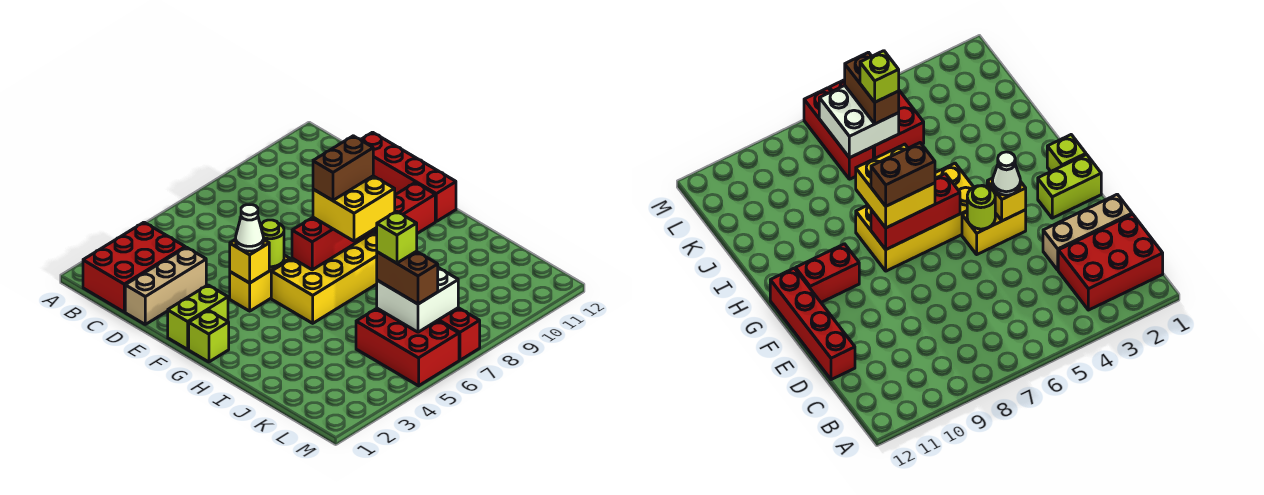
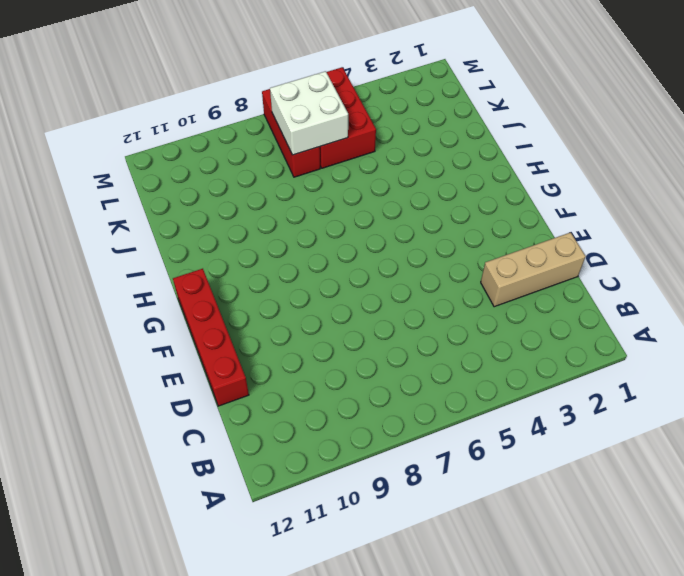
none -> red 2x3 brick [83,222,185,312]
none -> lime 1x2 brick [168,285,228,349]
none -> yellow 1x2 brick [230,255,290,311]

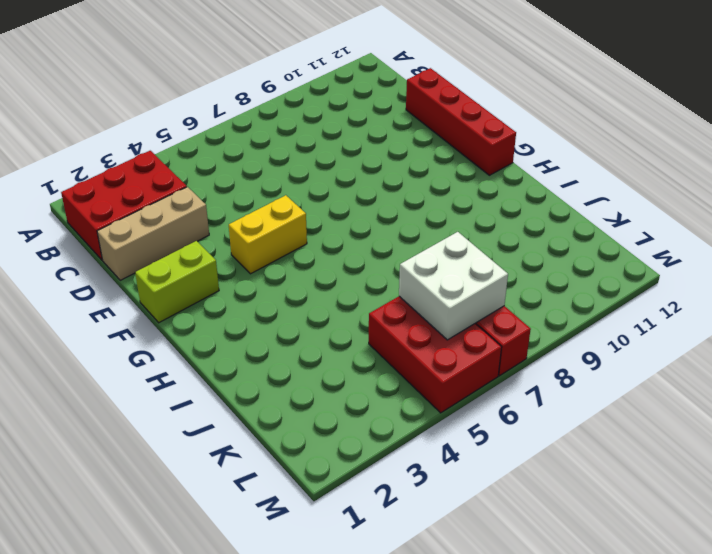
none -> lime 1x1 brick [189,310,229,362]
none -> yellow 2x4 brick [271,233,377,323]
none -> red 1x2 brick [375,183,435,234]

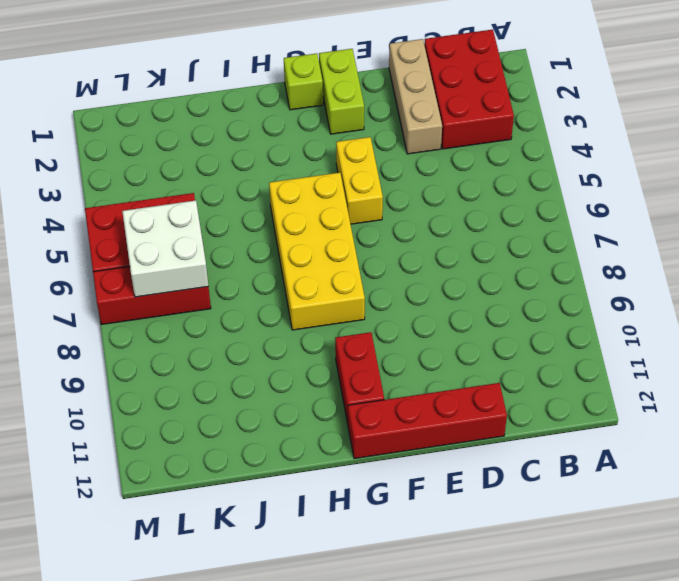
none -> yellow 1x1 brick [230,239,269,283]
none -> lime 1x1 round brick [260,220,284,267]
none -> red 1x3 brick [292,217,373,270]

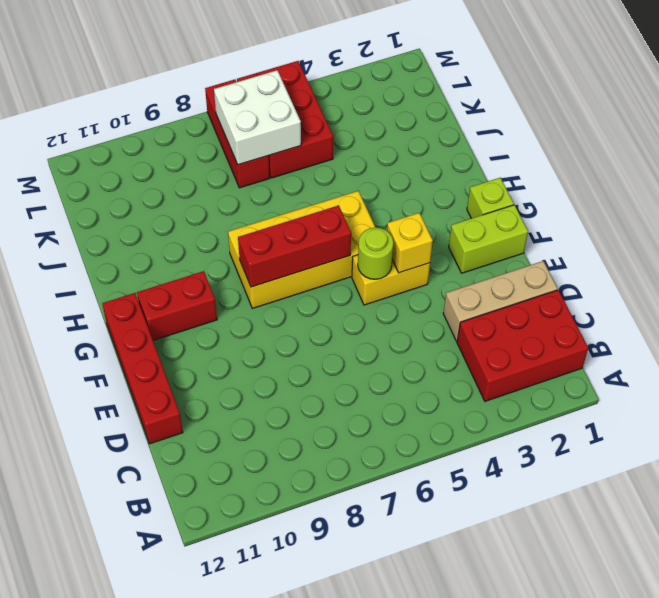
none -> white 1x1 cone [236,205,263,251]
none -> yellow 2x2 brick [313,176,395,241]
none -> brown 1x2 brick [377,251,438,304]

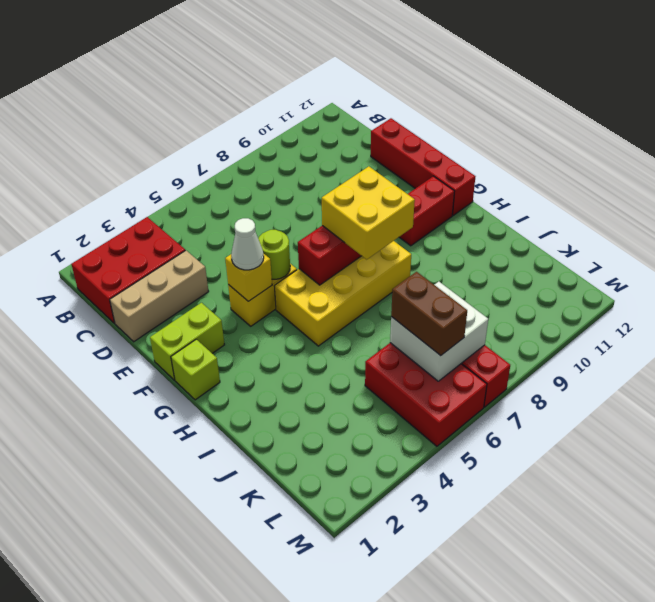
none -> brown 1x2 brick [313,136,373,200]
none -> lime 1x1 brick [377,211,417,263]

